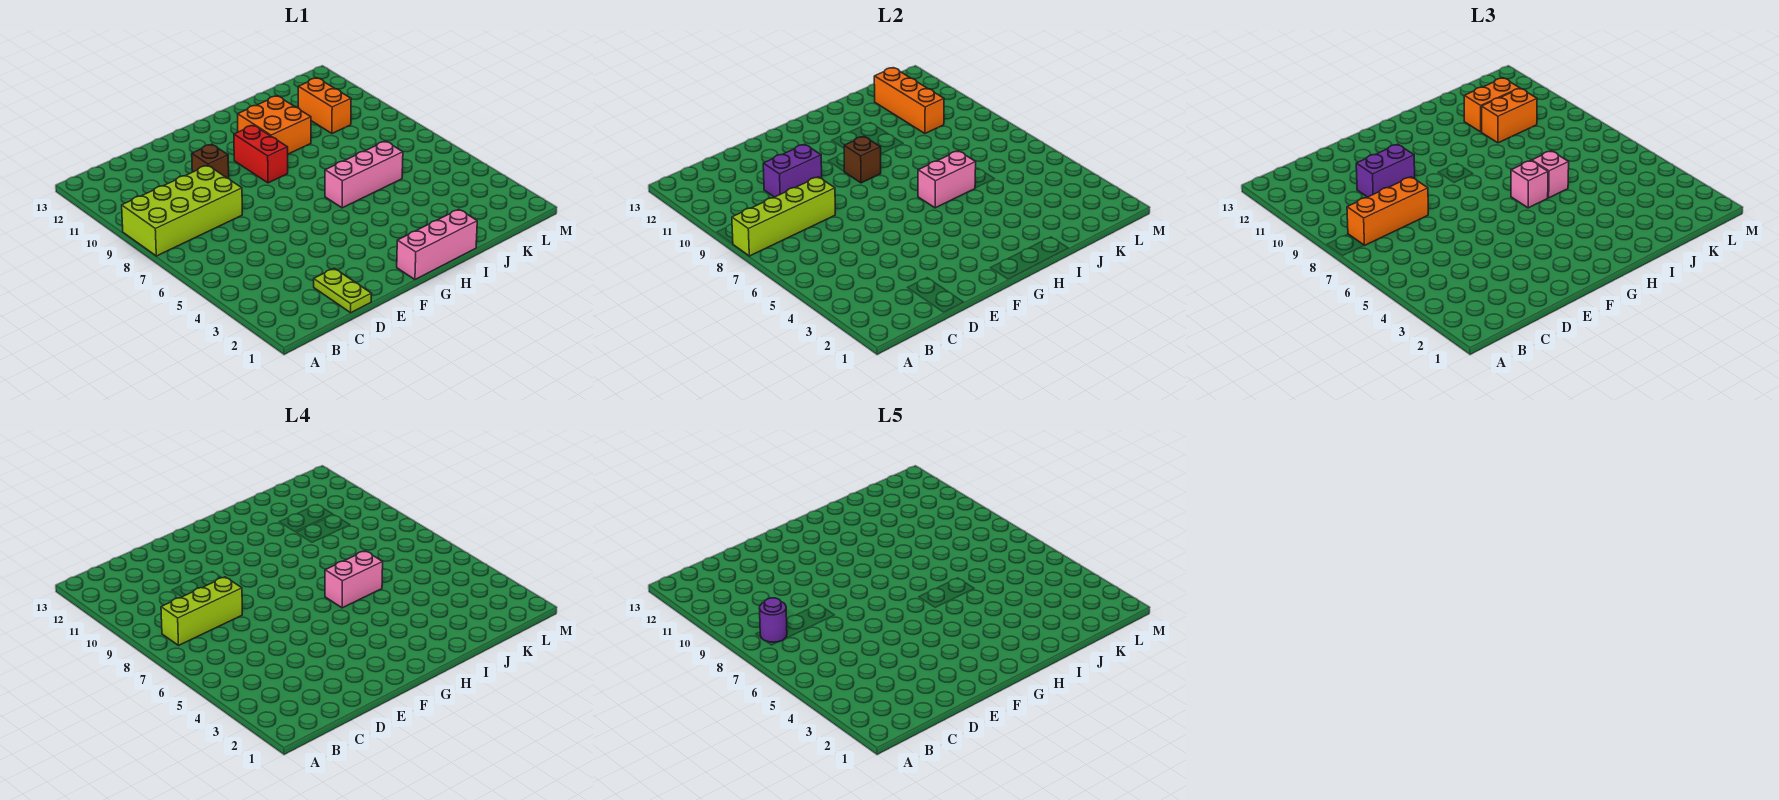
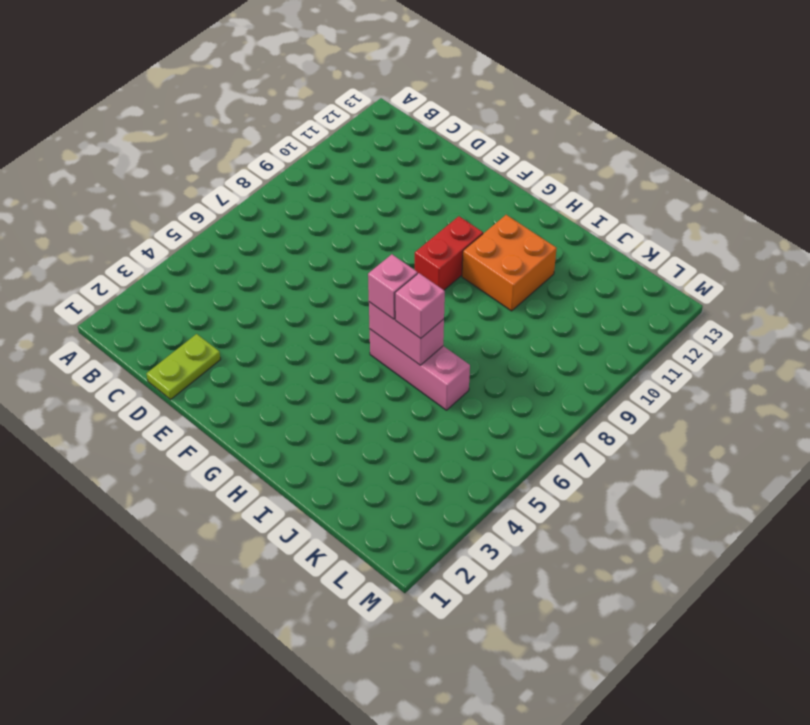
none -> lime 2x4 brick [122,165,242,256]
none -> brown 1x1 brick [192,144,229,179]
none -> pink 1x3 brick [397,209,477,280]

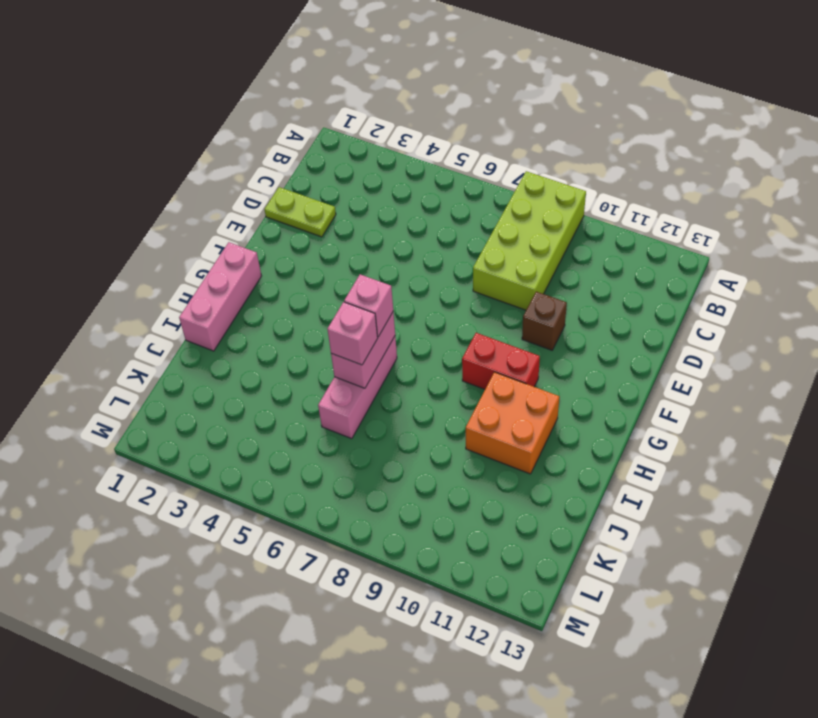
none -> orange 1x2 brick [298,78,351,133]
none -> lime 1x4 brick [732,177,835,256]
none -> purple 1x2 brick [763,144,822,197]

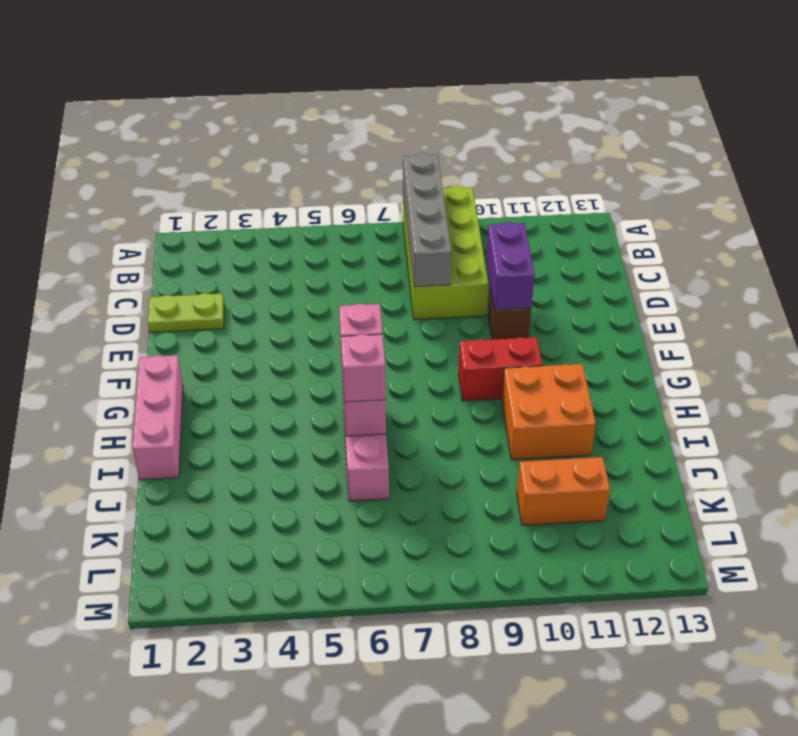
grey 1x4 brick [403,153,452,287] -> lime 1x4 brick [732,177,835,256]
none -> brown 1x1 brick [844,136,881,183]
none -> orange 1x3 brick [874,68,944,133]
none -> orange 1x3 brick [1347,177,1428,246]

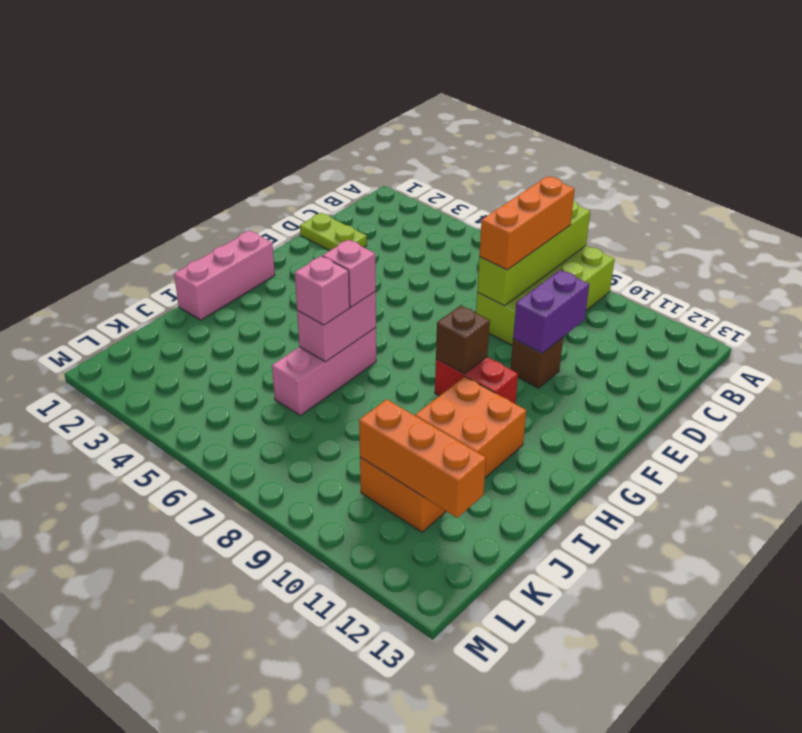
none -> purple 1x2 brick [1356,144,1415,197]
none -> orange 1x2 brick [1482,88,1537,143]
none -> orange 1x2 brick [1464,78,1520,132]

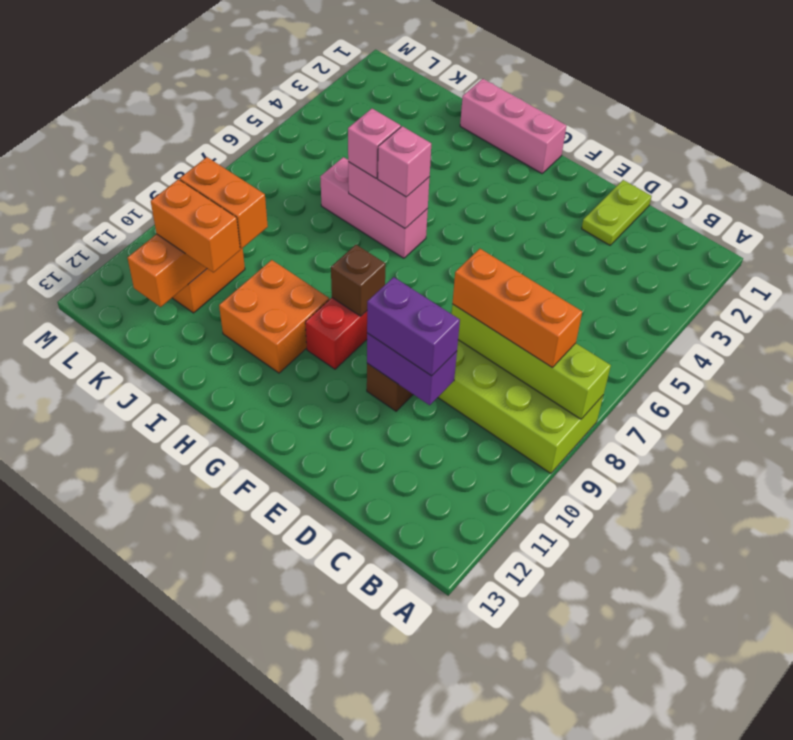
none -> lime 1x3 brick [161,577,242,645]
none -> pink 1x2 brick [325,551,383,608]
none -> purple 1x1 round brick [760,598,787,642]

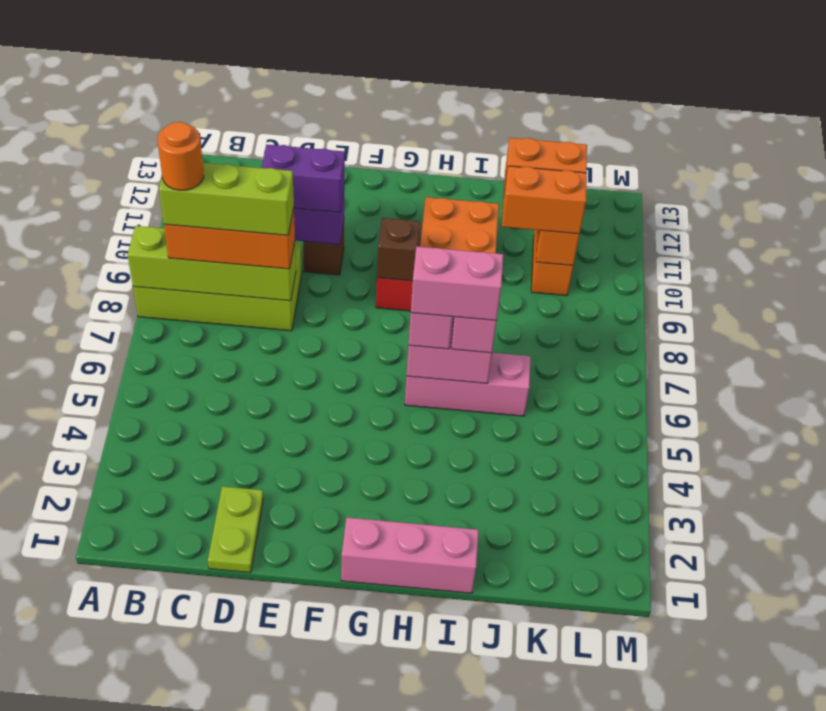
orange 1x1 round brick [157,122,204,190] -> purple 1x1 round brick [760,598,787,642]

